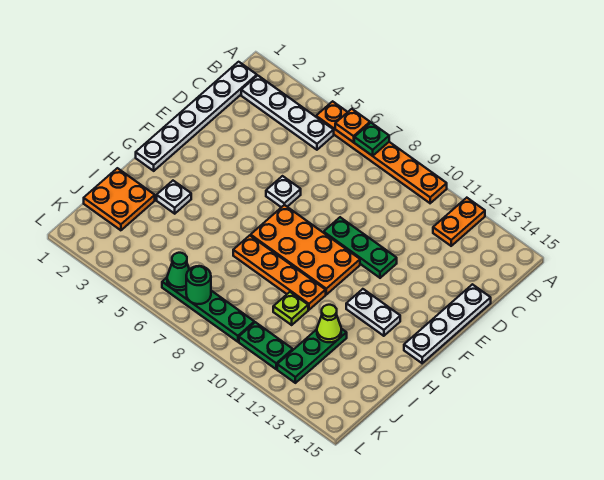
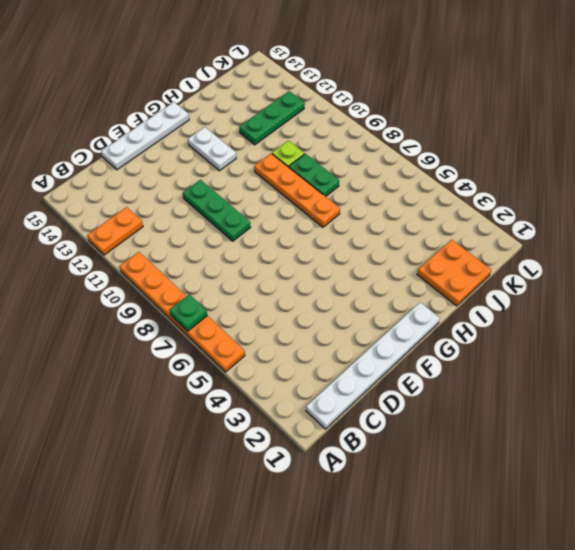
green 1x2 plate [289,154,339,197] -> green 1x2 plate moved to [239,322,293,369]
none -> white 1x4 plate [241,75,334,150]
none -> white 1x1 plate [266,176,301,207]
none -> orange 2x4 plate [251,205,360,294]

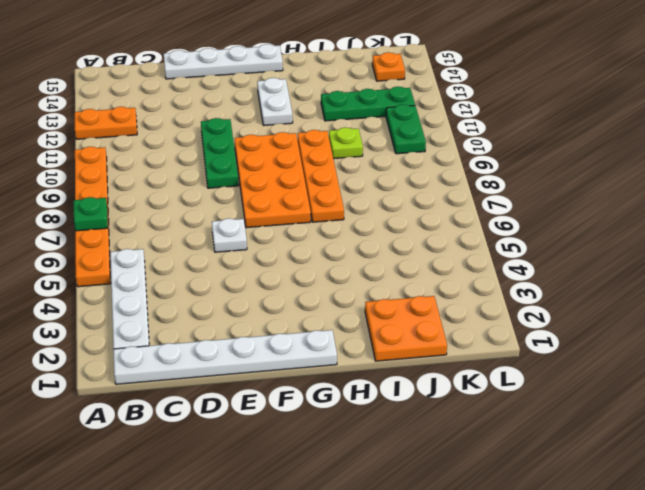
orange 1x1 plate [372,52,405,81] -> orange 1x1 plate moved to [335,109,370,142]
none -> white 1x1 plate [157,181,191,214]
none -> green 1x4 plate [162,278,254,342]
none -> lime 1x1 cone [317,305,341,342]

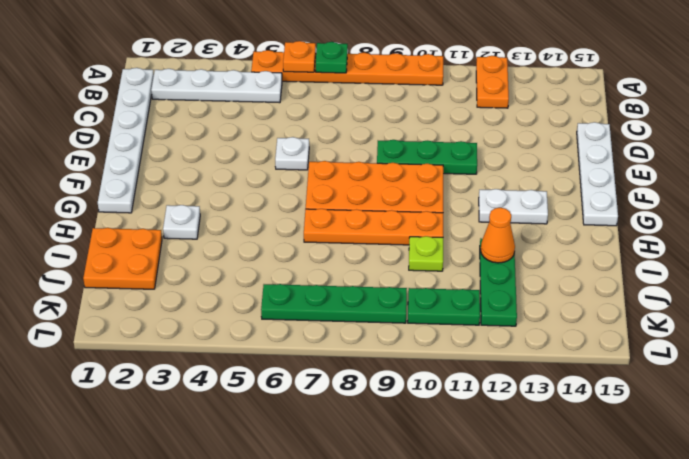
orange 1x1 cone [481,208,515,263] -> lime 1x1 cone [317,305,341,342]
none -> green 1x1 cone [167,253,189,290]
none -> green 1x1 round brick [186,266,211,304]

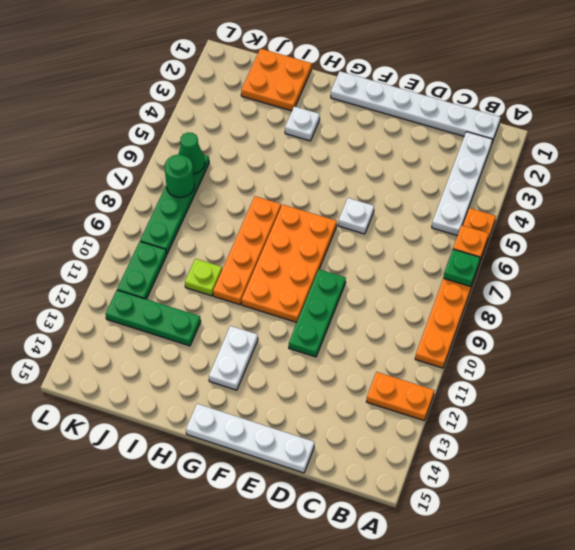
none -> lime 1x1 cone [317,305,341,342]

